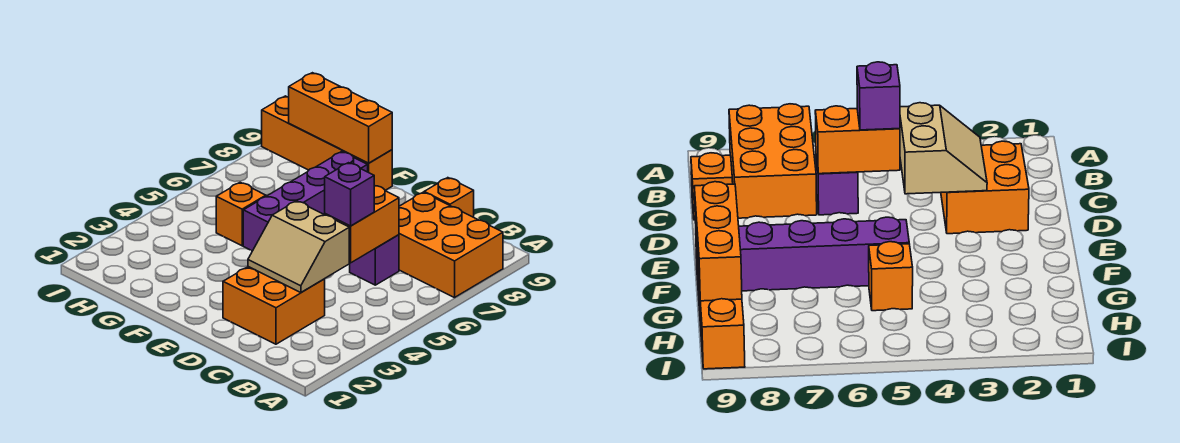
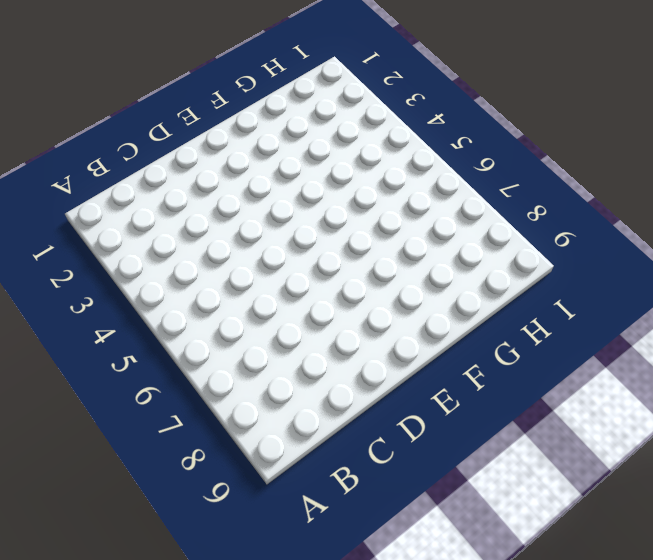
none -> orange 2x3 brick [399,192,503,298]
none -> orange 2x2 brick [223,267,325,344]

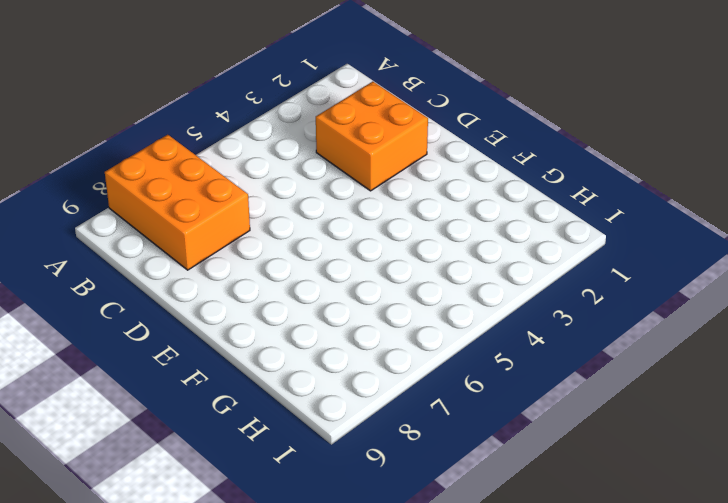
none -> purple 1x1 brick [350,235,399,285]
none -> orange 1x1 brick [424,178,474,217]

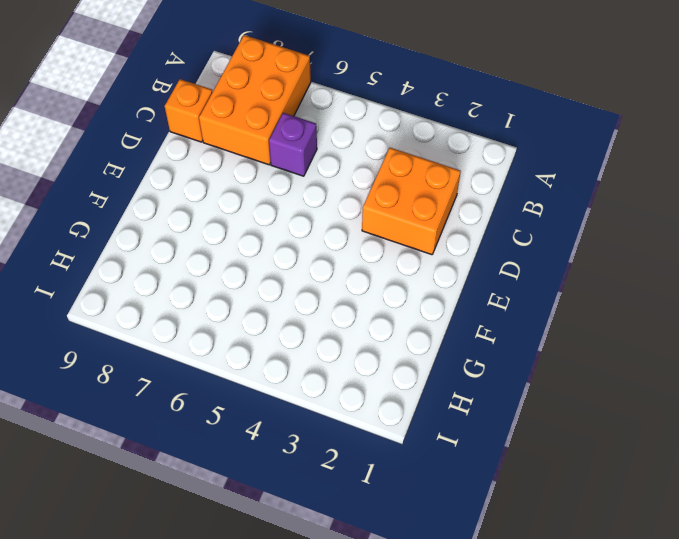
none -> purple 1x4 brick [243,152,368,251]
none -> orange 1x4 brick [262,96,392,190]

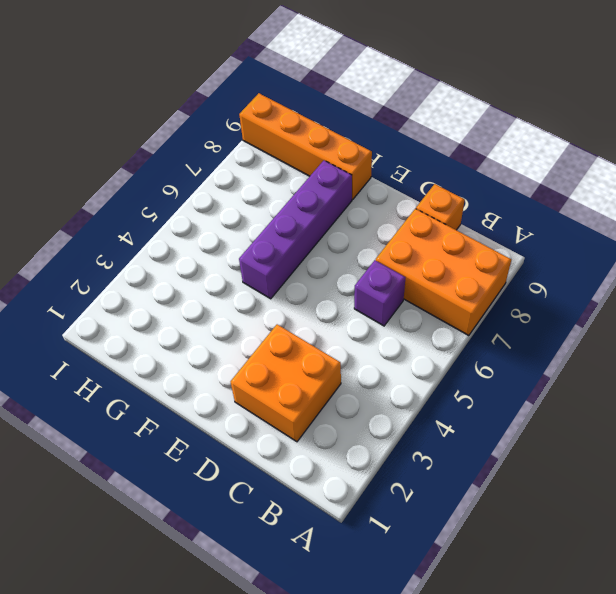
none -> orange 1x1 brick [216,182,266,246]
none -> tan 2x2 slope [248,201,349,293]

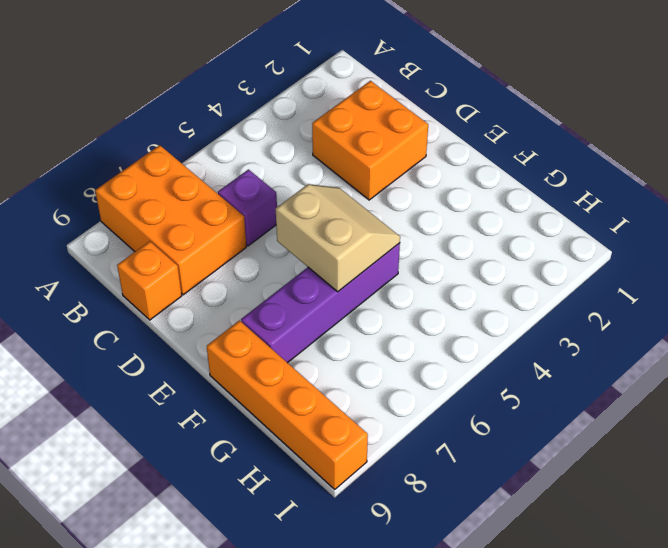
tan 2x2 slope [276,184,400,292] -> tan 2x2 slope moved to [248,201,349,293]
none -> orange 1x1 brick [216,182,266,246]
none -> orange 1x2 brick [325,185,399,263]

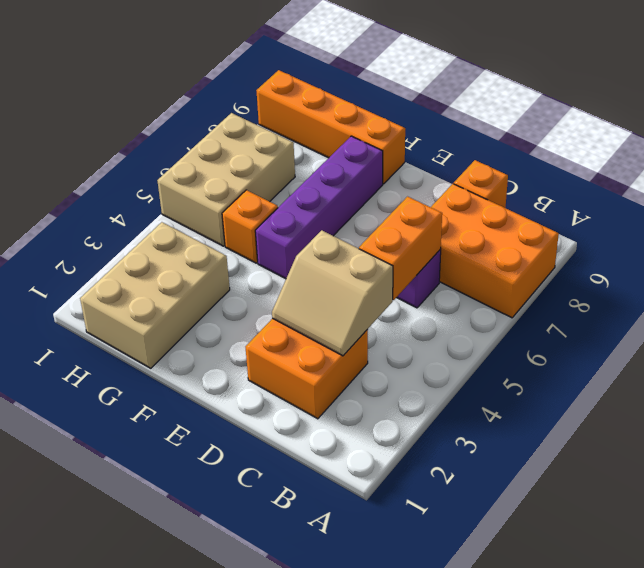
tan 2x3 brick [80,222,230,368] -> none
tan 2x3 brick [157,113,295,246] -> none
none -> orange 1x3 brick [289,73,392,163]
none -> purple 1x1 brick [325,163,374,226]

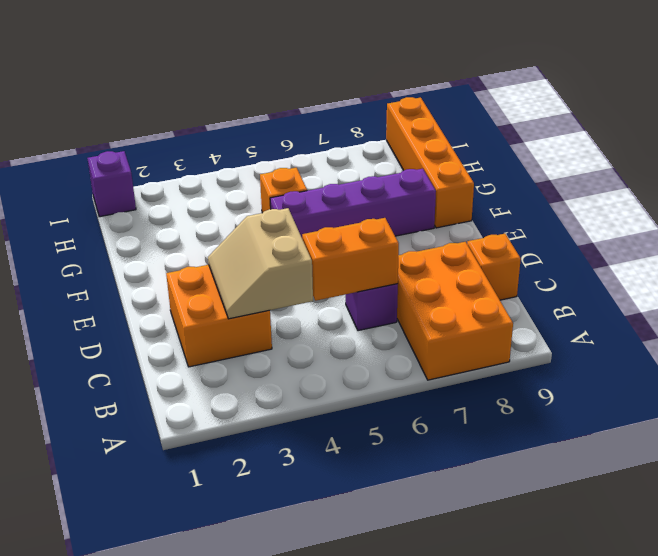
purple 1x1 brick [87,151,136,217] -> purple 1x1 brick moved to [325,163,374,226]
none -> orange 1x3 brick [289,73,392,163]

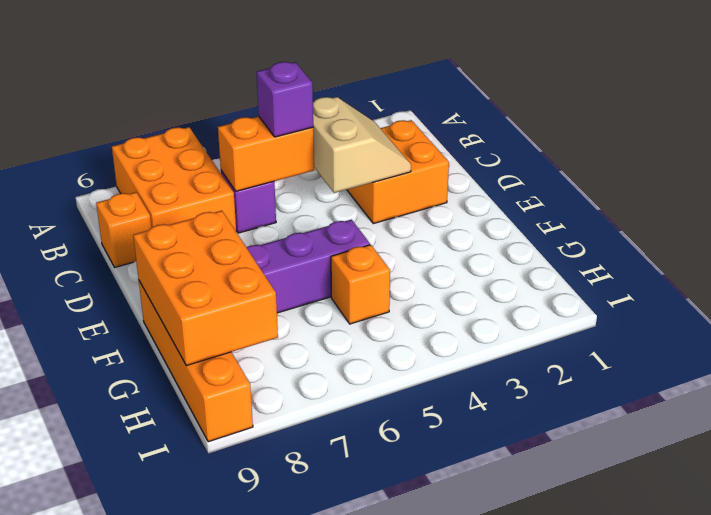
orange 2x3 brick [133,211,278,366] -> orange 1x3 brick [289,73,392,163]

